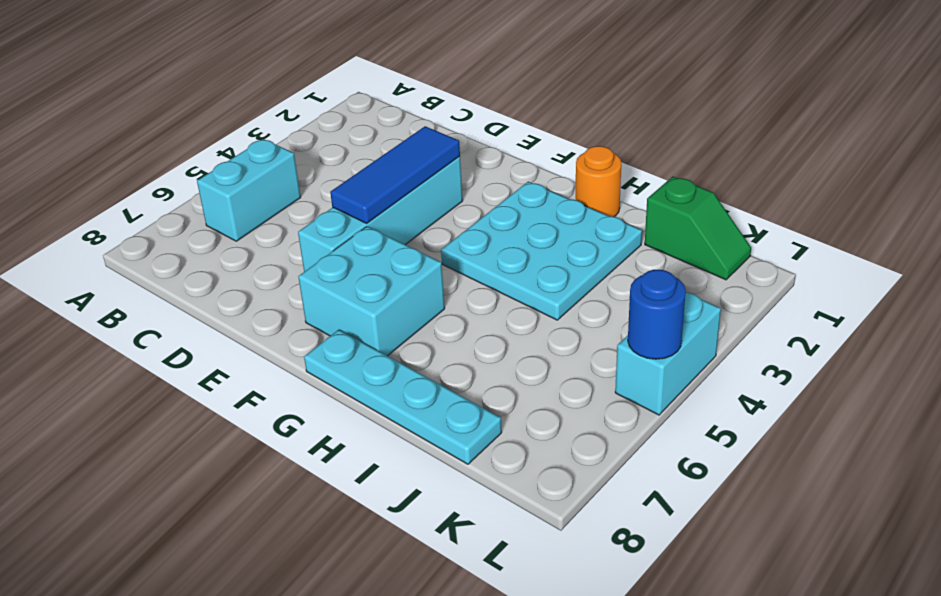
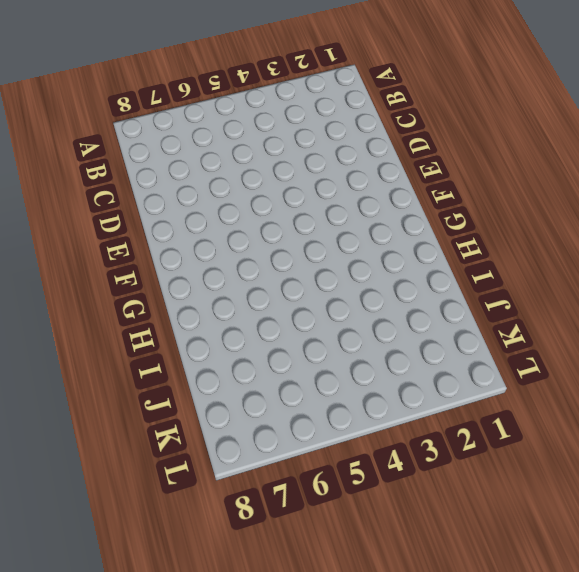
none -> cyan 1x2 brick [197,139,301,241]
none -> cyan 1x4 brick [298,156,463,272]

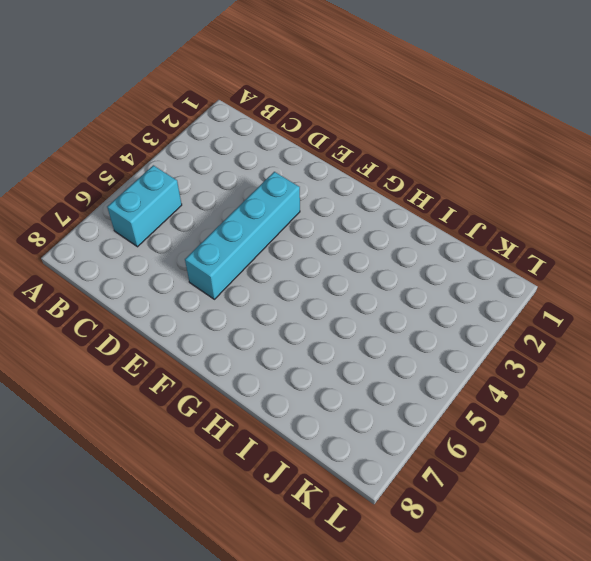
none -> cyan 2x2 brick [298,227,445,356]
none -> cyan 3x3 plate [441,182,642,320]

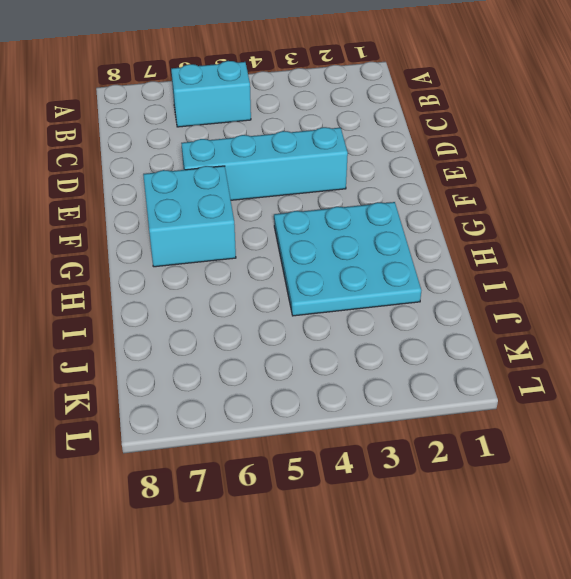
none -> cyan 1x4 plate [304,330,502,464]
none -> orange 1x1 round brick [576,146,621,217]

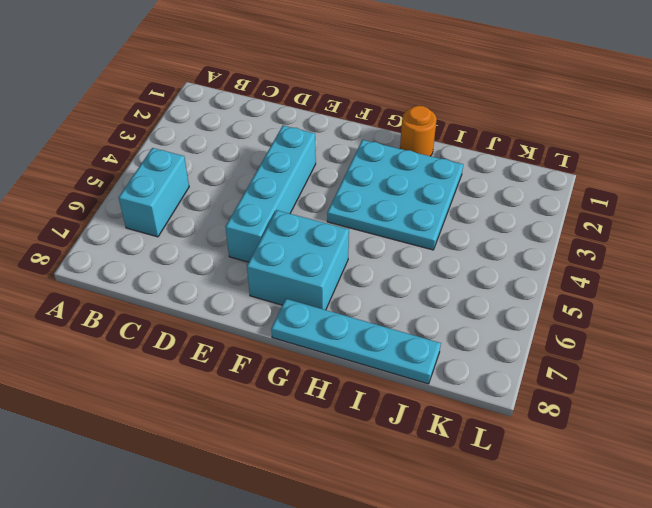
none -> green 1x2 slope [645,177,751,280]
none -> cyan 1x2 brick [615,293,721,415]

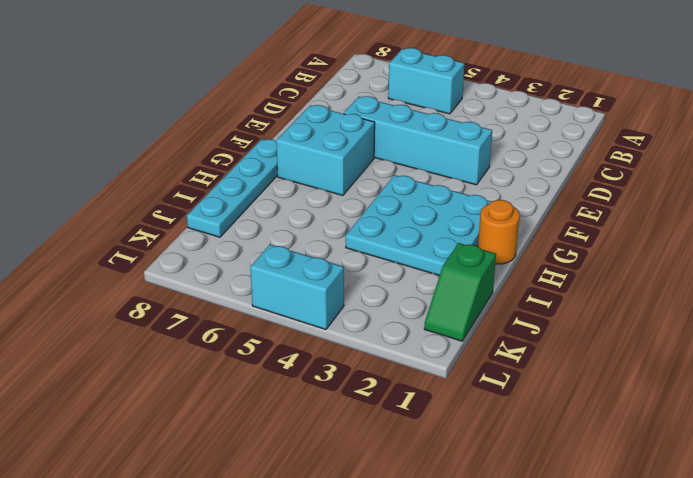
none -> blue 1x3 tile [330,126,460,223]
none -> blue 1x1 round brick [628,270,686,359]

